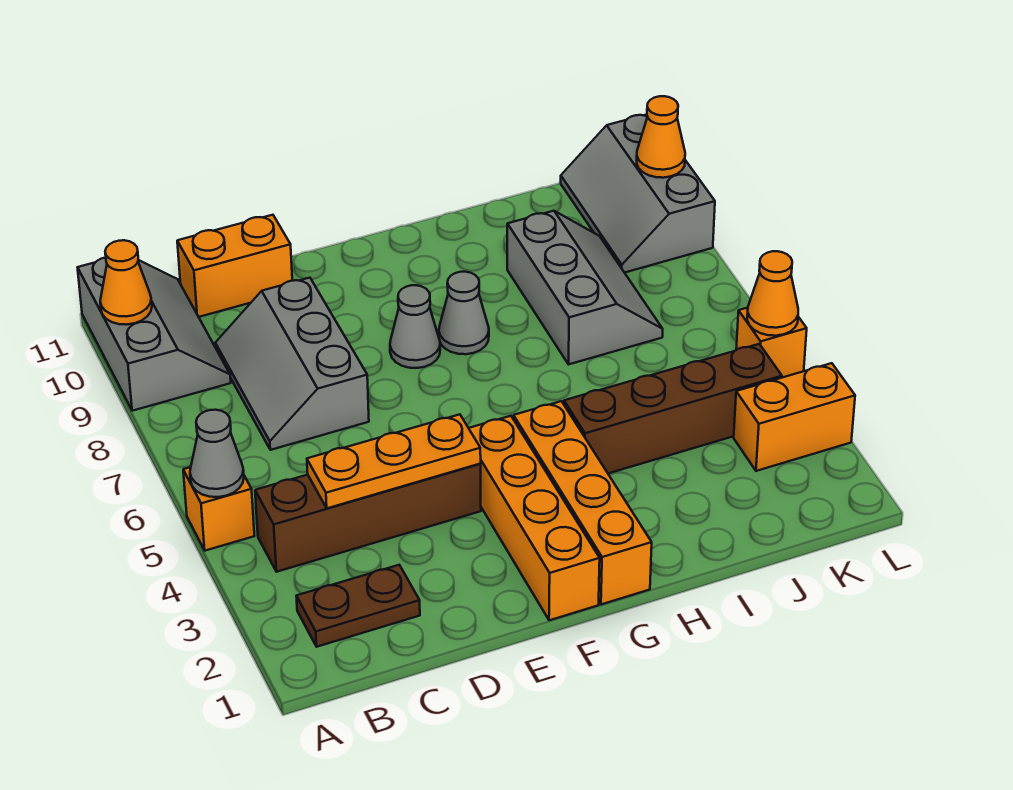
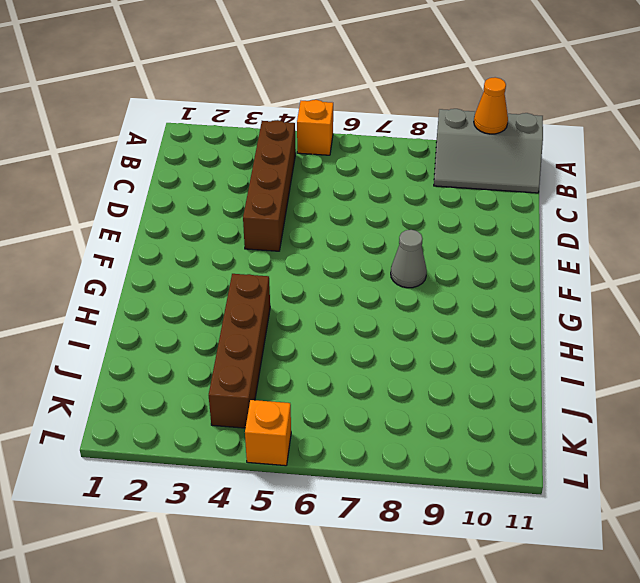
none -> brown 1x2 plate [296,565,420,647]
none -> grey 2x3 slope [215,278,369,450]
none -> orange 1x2 brick [177,215,292,317]

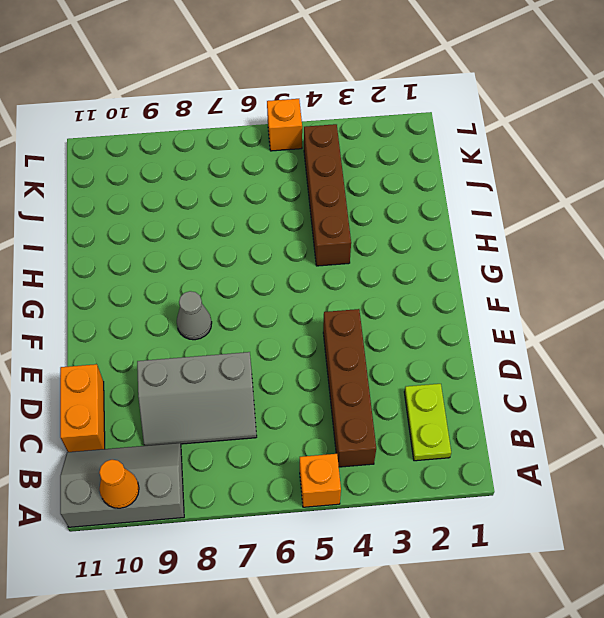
lime 1x2 plate [404,384,451,461] -> brown 1x2 plate [296,565,420,647]
none -> orange 1x4 brick [469,416,600,620]
none -> orange 1x4 brick [514,401,652,604]
none -> grey 1x1 cone [439,272,489,354]

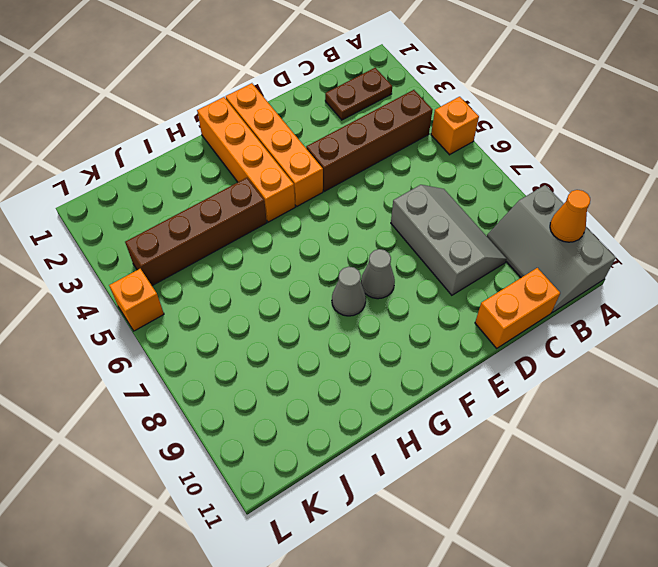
none -> grey 2x3 slope [507,211,663,364]
none -> orange 1x2 brick [734,363,855,471]
none -> grey 2x3 slope [561,114,715,273]

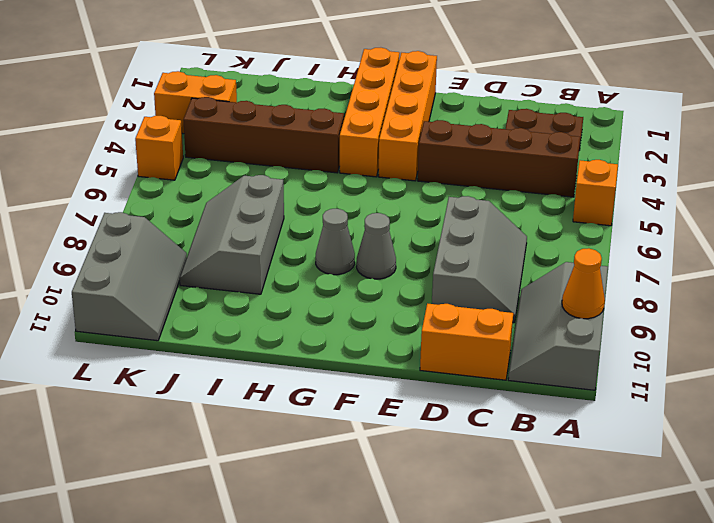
none -> grey 1x1 cone [190,410,244,497]
none -> orange 1x3 plate [307,414,481,508]
none -> orange 1x1 cone [747,251,798,336]

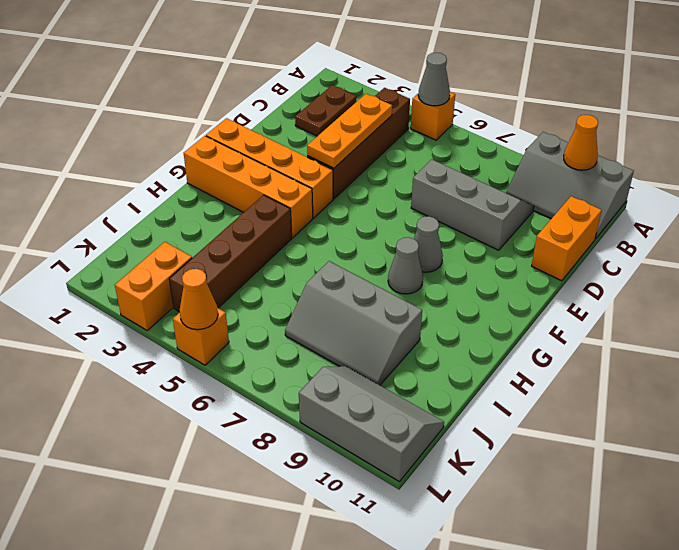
none -> orange 1x1 cone [637,96,685,178]

